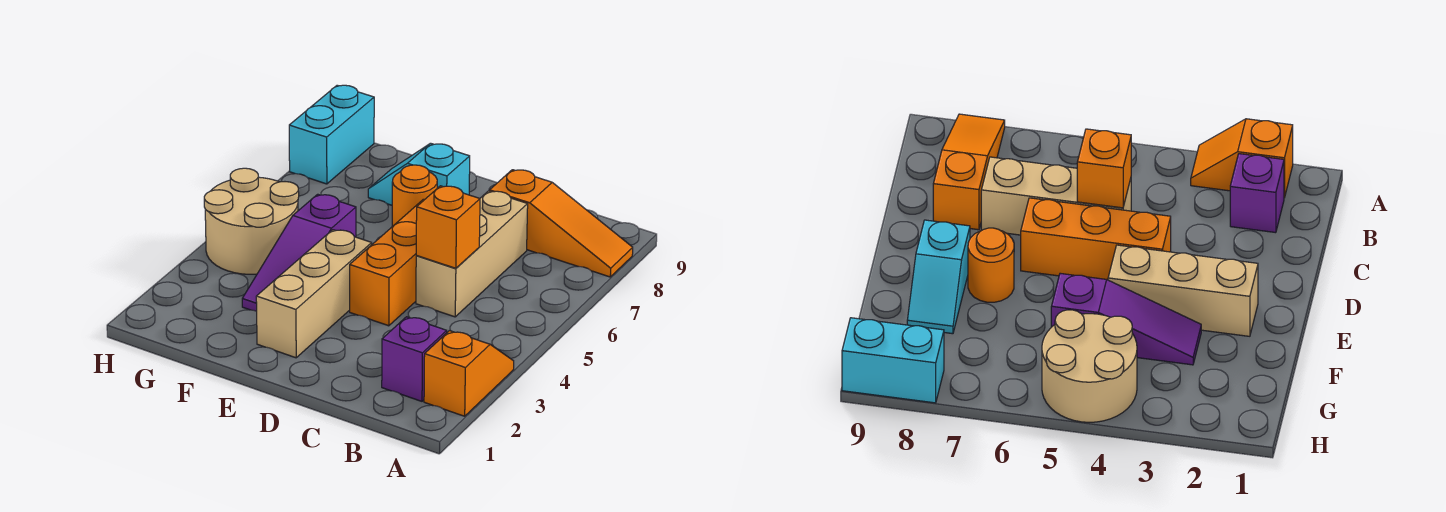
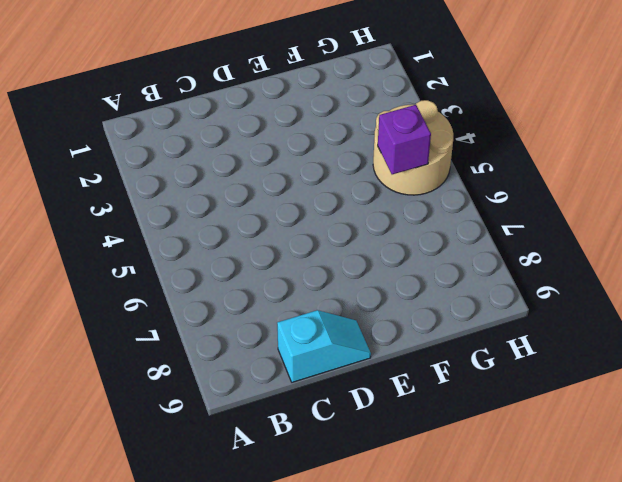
cyan 1x2 slope [277,310,371,382] -> cyan 1x2 slope moved to [368,143,470,205]
purple 1x1 brick [378,105,431,174] -> purple 1x1 brick moved to [382,317,447,401]
none -> orange 1x2 slope [424,331,514,416]
none -> orange 1x3 slope [490,170,633,277]
none -> tan 1x3 brick [416,191,528,317]

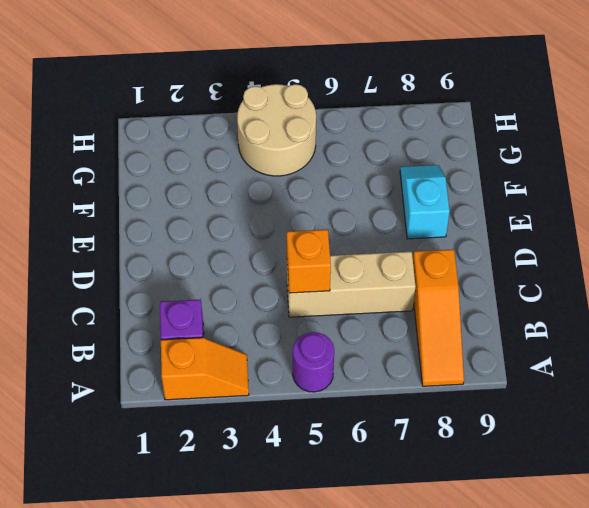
purple 1x1 round brick [293,332,334,392] -> none
none -> orange 1x3 brick [350,199,424,326]
none -> tan 1x3 brick [256,230,372,358]
none -> orange 1x1 round brick [392,165,437,227]

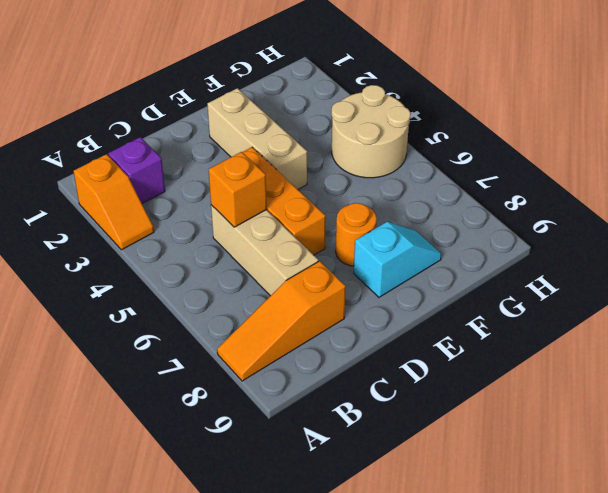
none -> purple 1x3 slope [242,194,356,311]
none -> cyan 1x2 brick [289,85,374,184]

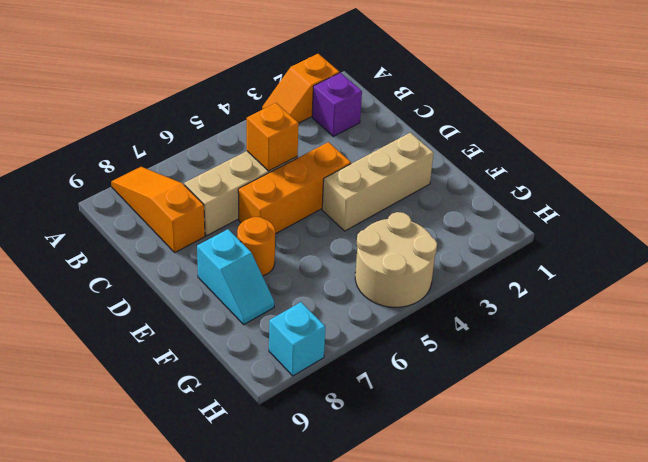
cyan 1x1 brick [269,302,325,376] -> cyan 1x2 brick [289,85,374,184]
none -> purple 1x3 slope [242,194,356,311]

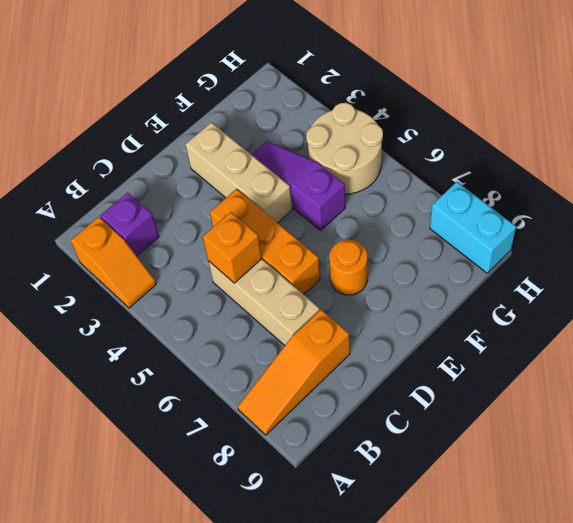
none -> cyan 1x2 slope [368,143,470,205]

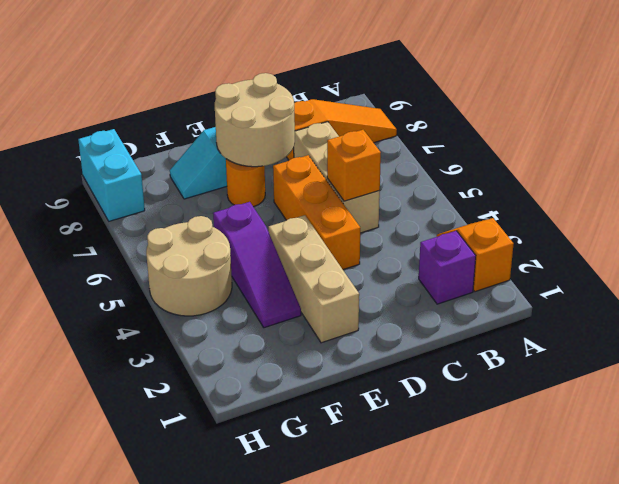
tan 2x2 round brick [215,73,295,167] -> none

